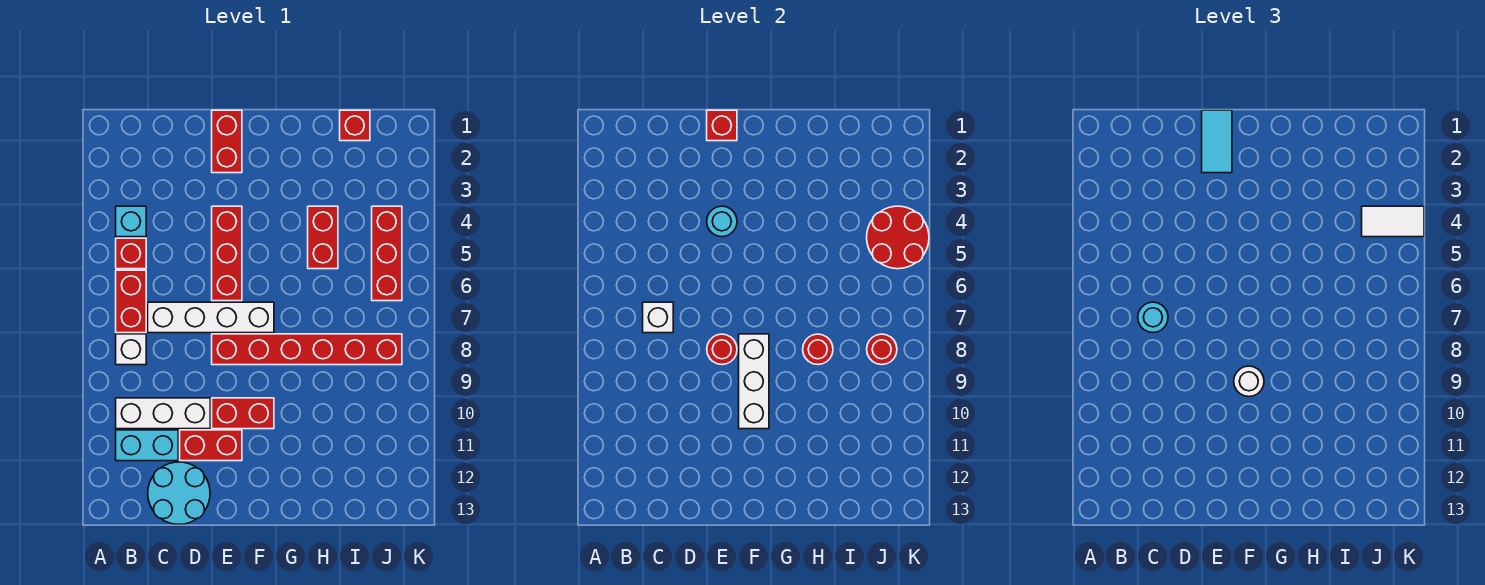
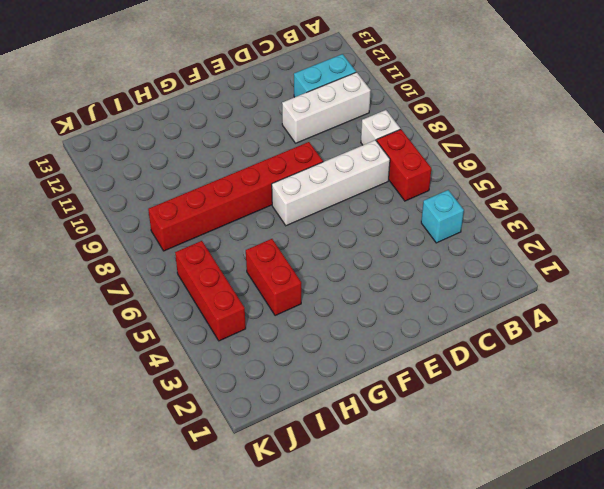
none -> red 1x1 brick [116,238,146,269]
none -> cyan 2x2 round brick [148,462,210,524]
none -> red 1x2 brick [180,430,242,461]

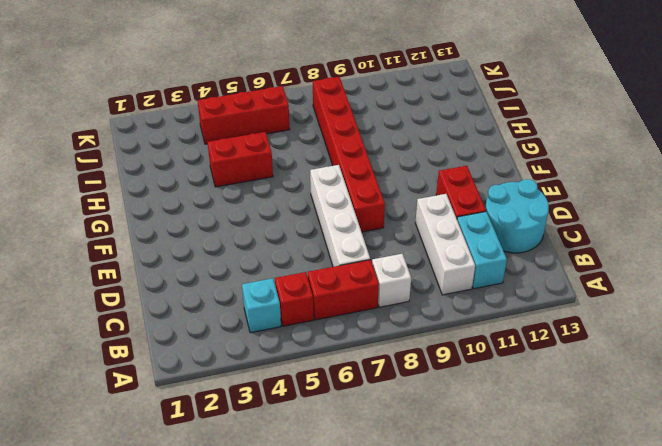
none -> red 1x2 brick [212,110,242,173]
none -> red 1x3 brick [212,206,242,301]
none -> red 1x2 brick [212,398,274,429]

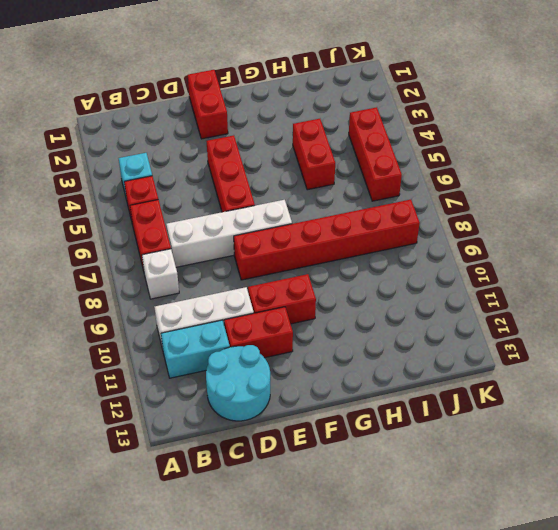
none -> red 1x1 brick [340,110,370,141]
none -> white 1x1 brick [643,302,673,333]
none -> red 1x1 brick [707,110,737,141]

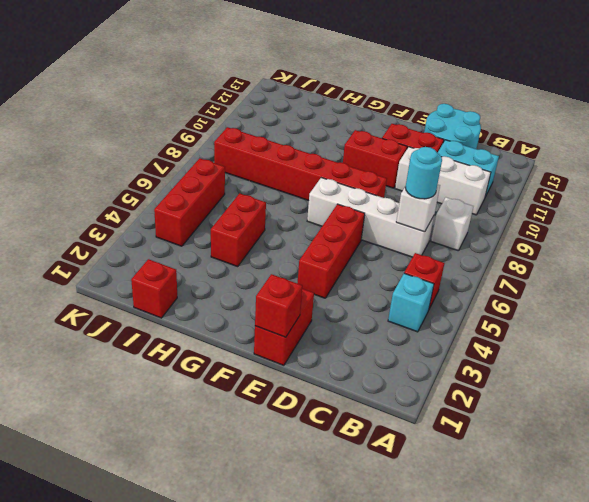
none -> red 1x2 brick [116,270,146,333]
none -> cyan 1x1 round brick [707,206,737,237]
none -> red 1x1 round brick [707,334,737,365]

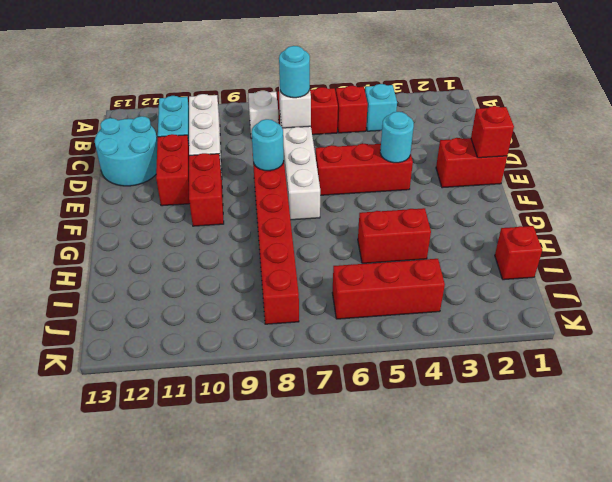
cyan 1x1 round brick [252,119,284,171] -> red 1x1 round brick [707,334,737,365]
none -> white 1x3 brick [739,334,769,429]
none -> red 1x1 round brick [803,334,833,365]
none -> red 2x2 round brick [867,206,929,269]

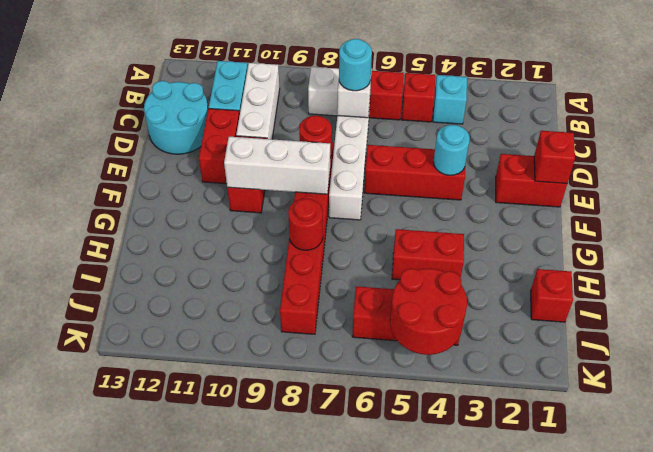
none -> red 1x1 round brick [867,334,897,365]
none -> cyan 1x2 tile [1202,110,1232,173]
none -> white 1x1 round brick [1234,366,1264,397]

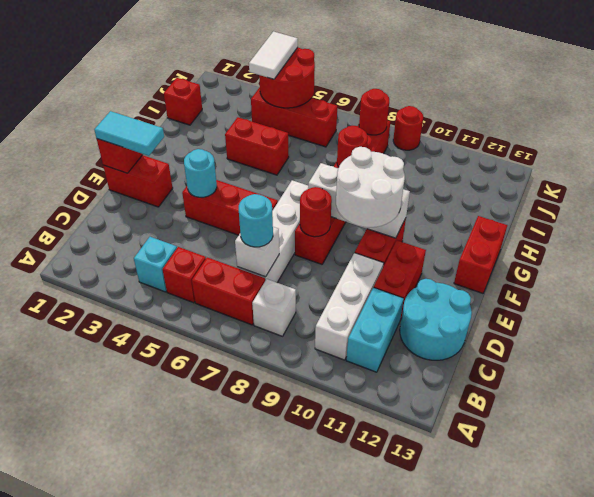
white 2x2 round brick [336,147,405,227] -> white 1x1 round brick [1234,366,1264,397]
red 1x2 brick [454,216,507,293] -> none
red 1x1 round brick [393,106,423,150] -> none

